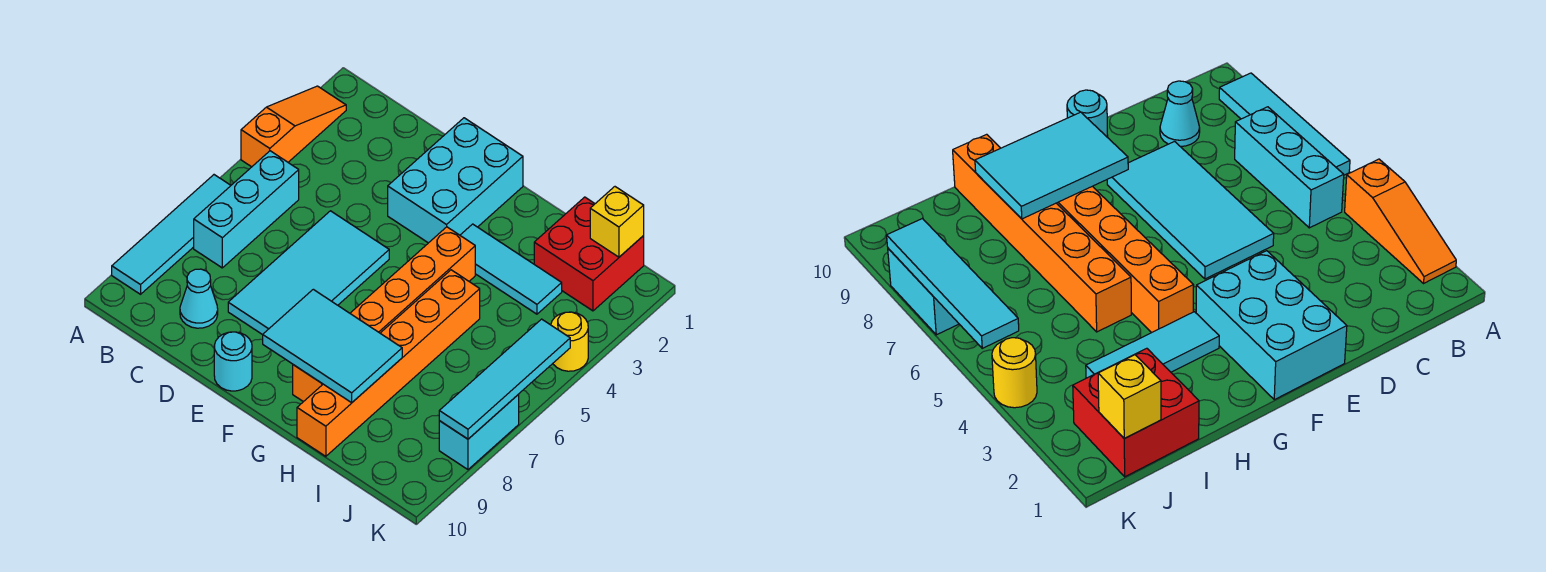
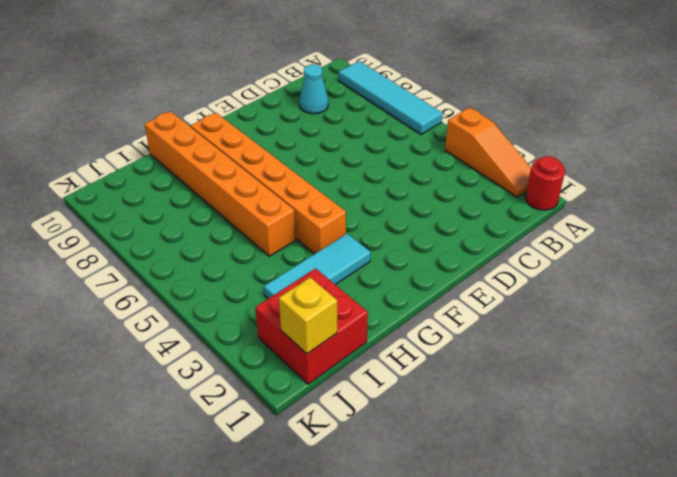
red 1x1 round brick [526,156,565,210] -> none
none -> cyan 1x3 brick [194,151,299,268]
none -> cyan 2x4 tile [228,211,389,335]
none -> cyan 2x3 brick [388,118,523,243]

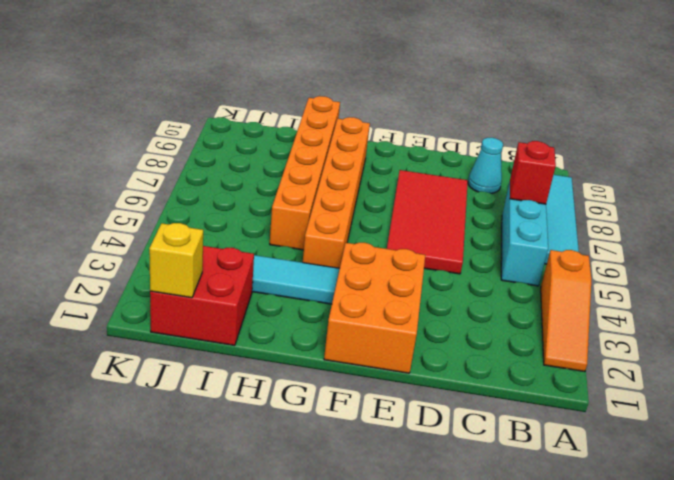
red 1x1 brick [510,141,556,204] -> none
red 2x4 tile [387,170,468,274] -> cyan 2x4 tile [228,211,389,335]
orange 2x3 brick [324,243,425,373] -> cyan 2x3 brick [388,118,523,243]
none -> cyan 1x1 round brick [214,332,252,391]
none -> yellow 1x1 round brick [551,312,588,371]
none -> cyan 1x2 brick [439,395,519,469]

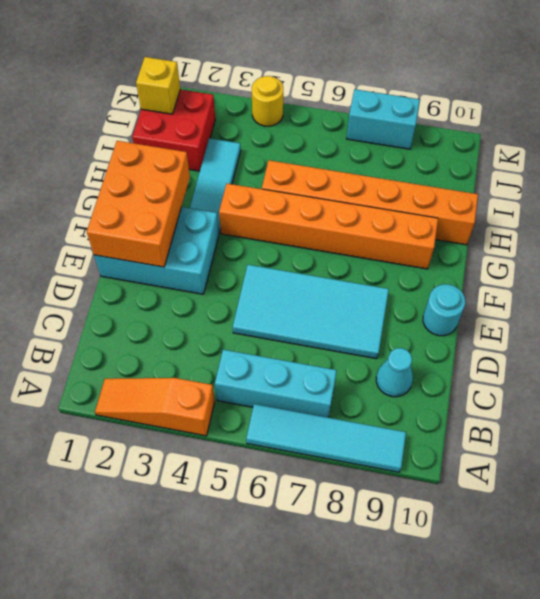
orange 2x3 brick [87,141,190,267] -> none
none -> cyan 2x3 tile [263,289,402,403]
none -> cyan 1x4 tile [439,319,570,439]

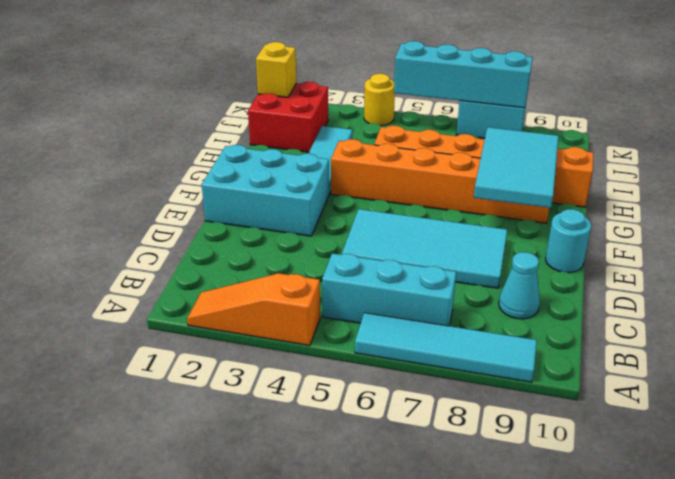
cyan 1x4 brick [394,41,533,108] -> cyan 1x4 tile [439,319,570,439]

